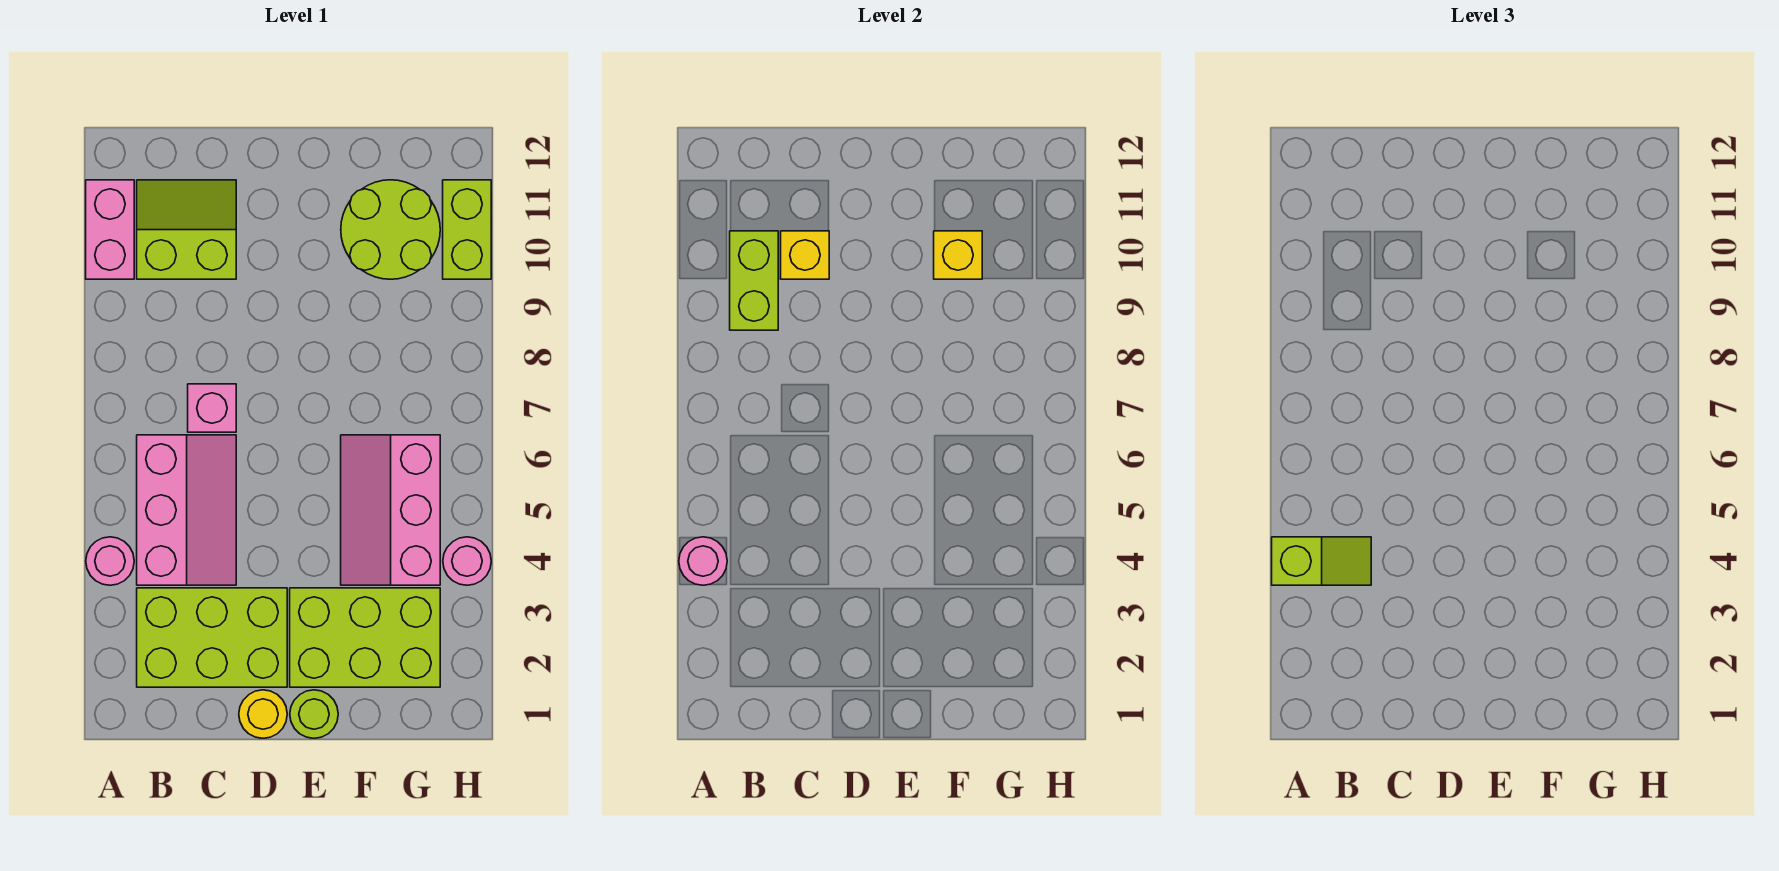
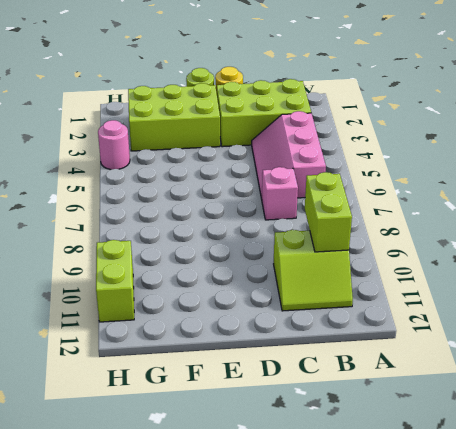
none -> pink 1x1 round brick [86,537,134,585]
none -> pink 1x2 brick [86,180,134,279]
none -> pink 2x3 slope [341,435,440,585]

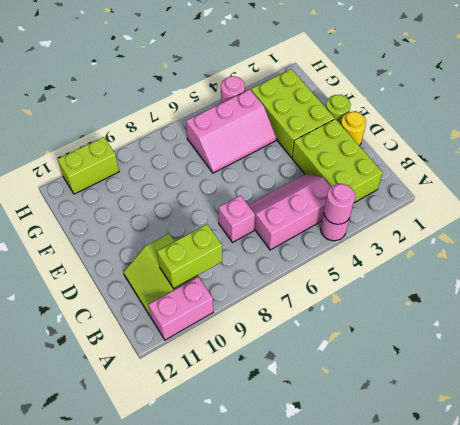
none -> lime 2x2 round brick [341,180,440,279]
none -> yellow 1x1 brick [781,231,829,279]
none -> yellow 1x1 brick [934,231,982,279]

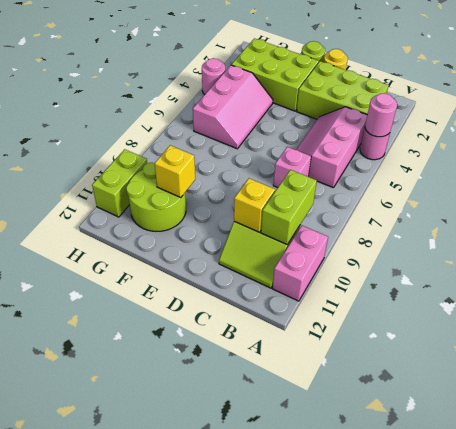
none -> lime 1x2 slope [1272,537,1371,585]

